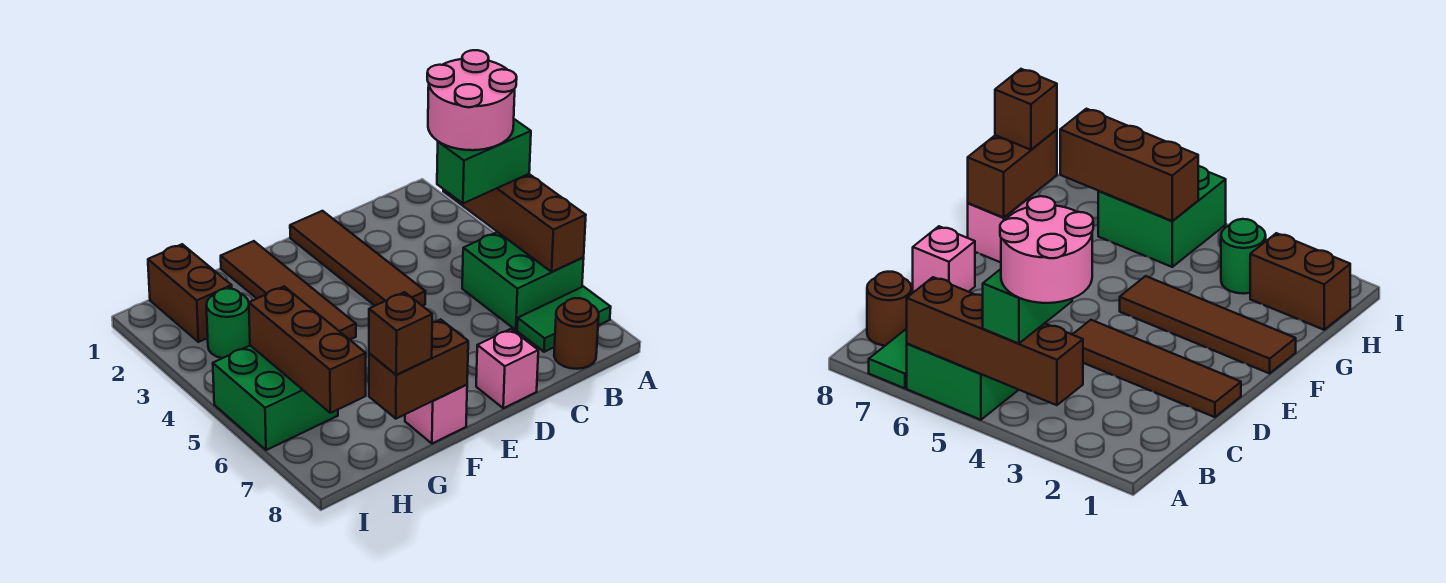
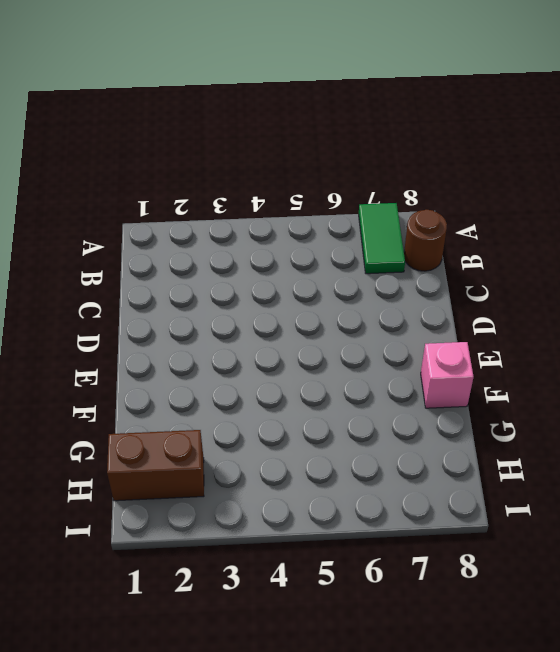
none -> green 2x2 brick [462,232,584,330]
none -> brown 1x4 tile [290,211,426,306]
none -> pink 1x1 brick [476,329,538,408]

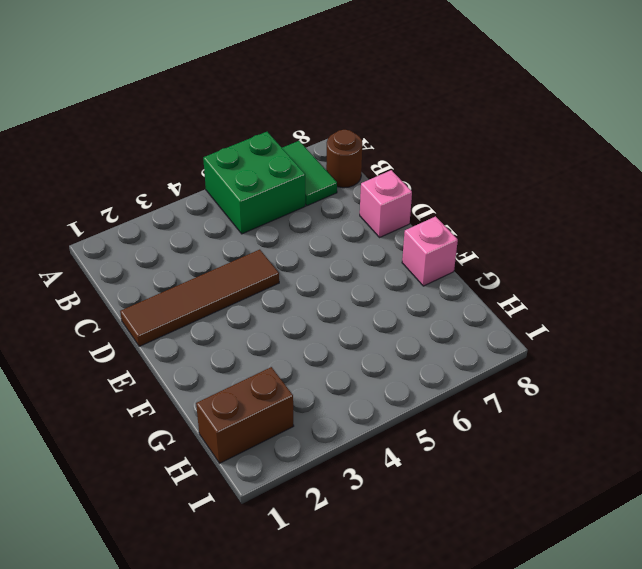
none -> brown 1x4 tile [221,241,356,340]
none -> green 1x1 round brick [206,288,250,358]
none -> green 2x2 brick [213,346,338,450]

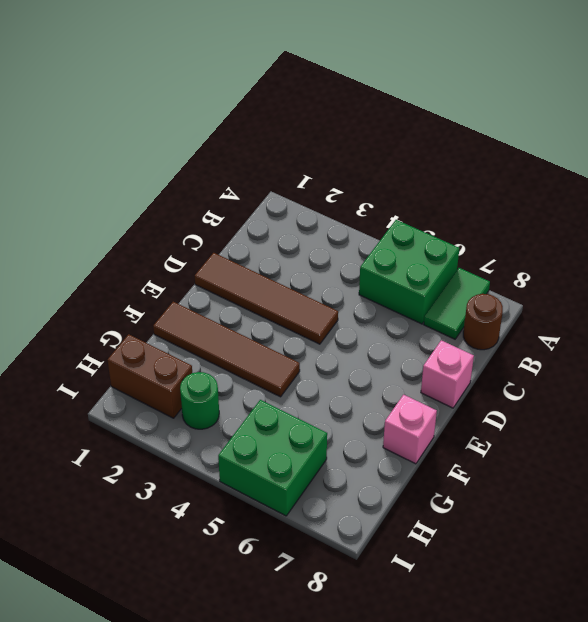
none -> brown 1x4 brick [443,174,586,272]
none -> brown 1x2 brick [369,319,468,419]
none -> brown 1x3 brick [249,287,366,413]

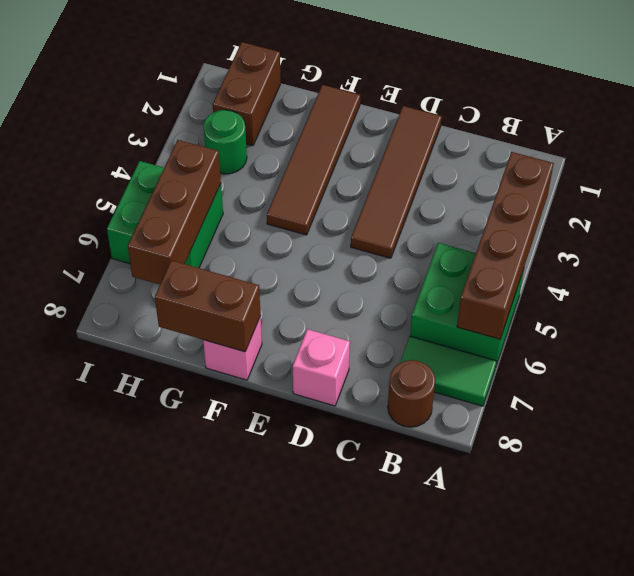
none -> green 1x2 brick [437,119,531,203]
none -> brown 1x1 brick [369,292,432,375]
none -> pink 2x2 round brick [427,50,517,150]

